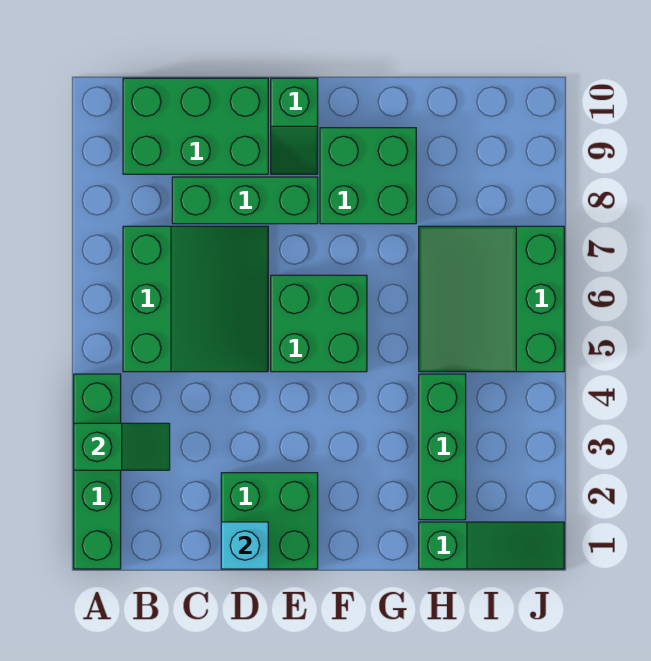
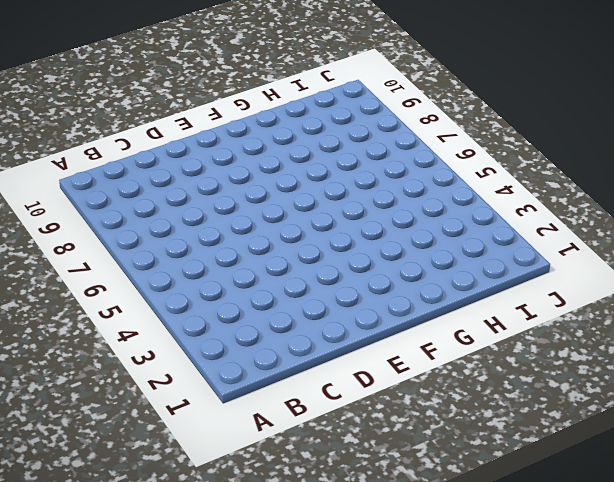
none -> green 1x4 brick [74,374,121,569]
none -> green 3x3 slope [123,226,268,372]
none -> green 2x3 brick [123,78,268,174]

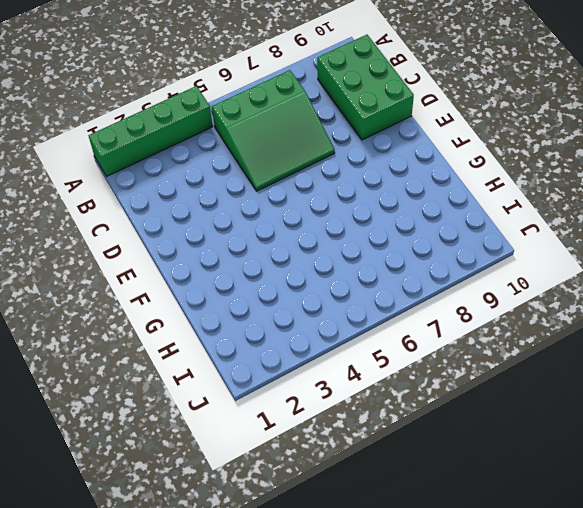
none -> green 1x3 brick [172,177,318,224]
none -> green 2x2 brick [221,473,318,569]
none -> green 2x2 brick [271,275,367,372]

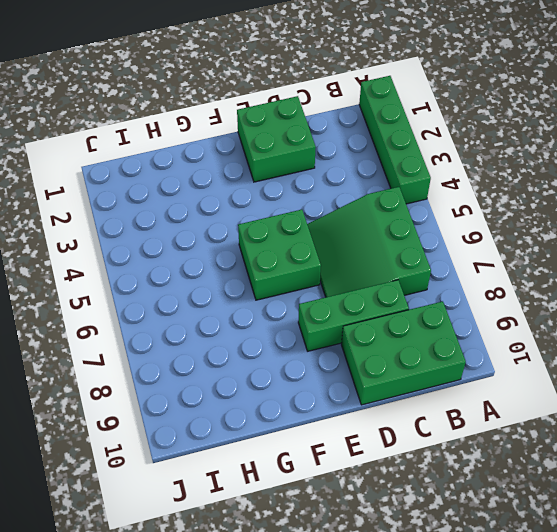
none -> green 1x2 slope [271,78,318,174]
none -> green 2x2 brick [320,128,416,224]
none -> green 1x3 slope [419,522,564,569]

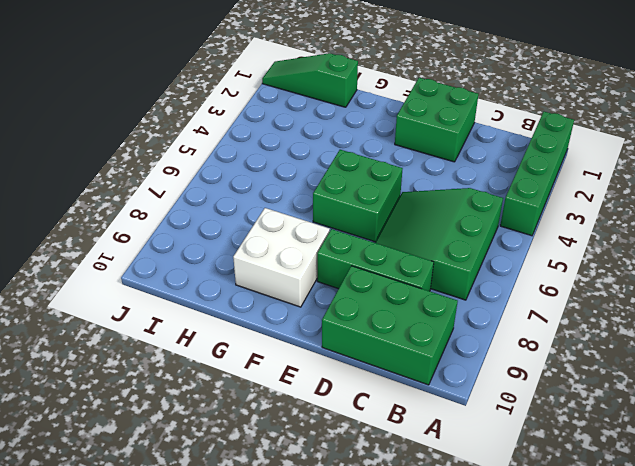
white 2x2 brick [233,208,330,307] -> green 2x2 brick [320,128,416,224]
none -> green 1x2 slope [271,78,318,174]
none -> green 1x3 brick [419,374,466,520]
none -> green 3x3 slope [419,226,564,372]

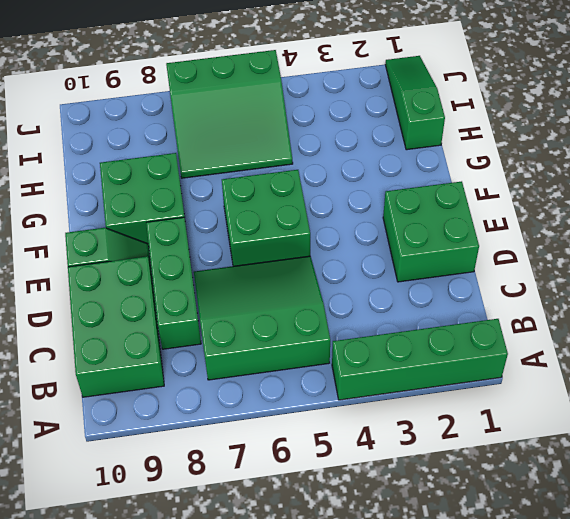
none -> green 1x3 brick [419,374,466,520]
none -> green 1x2 slope [74,423,170,470]
none -> cyan 1x1 brick [221,522,268,569]

